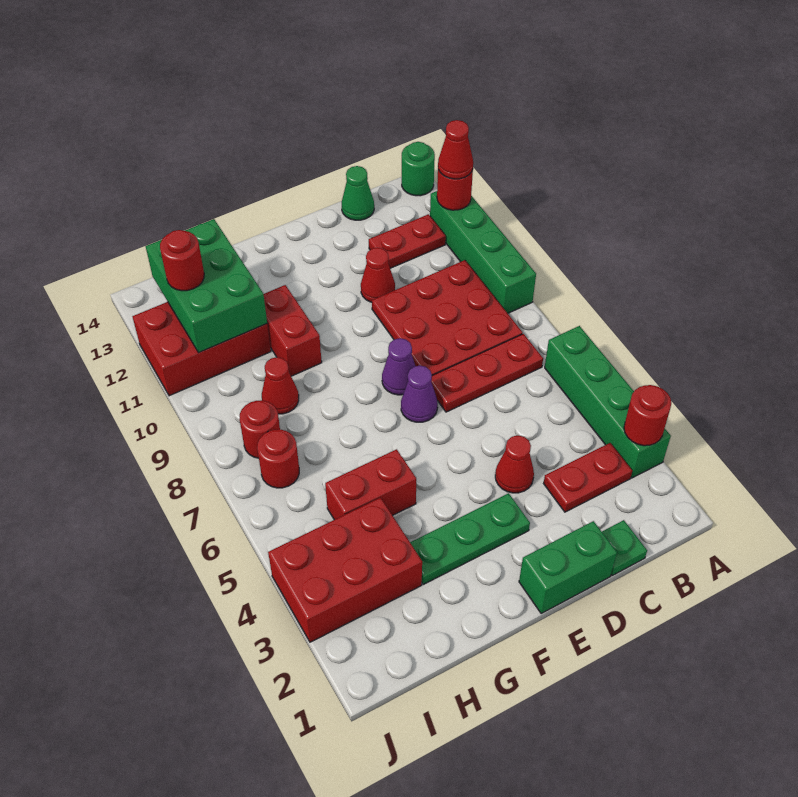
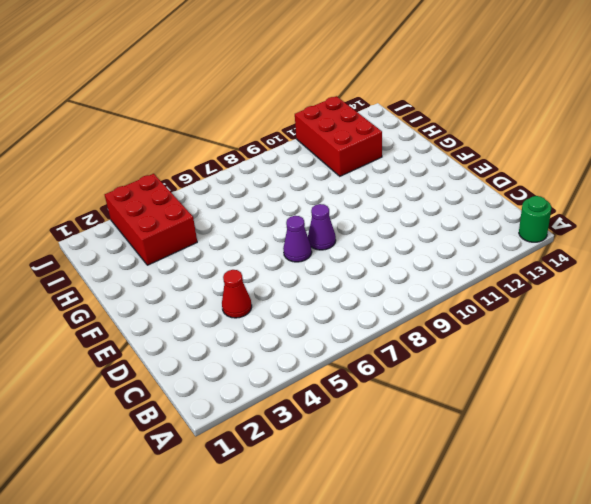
none -> green 1x4 brick [545,326,671,478]
none -> green 1x4 brick [430,191,536,313]
none -> red 1x2 plate [544,443,632,512]

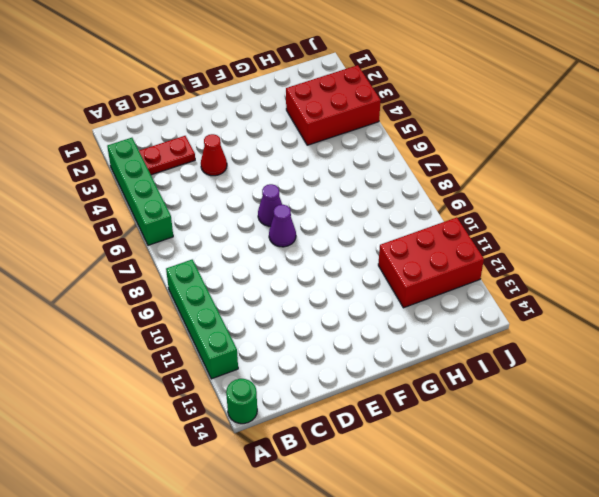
none -> red 1x3 plate [431,334,543,412]
none -> red 3x3 plate [372,260,523,375]
none -> red 1x2 plate [369,214,446,268]

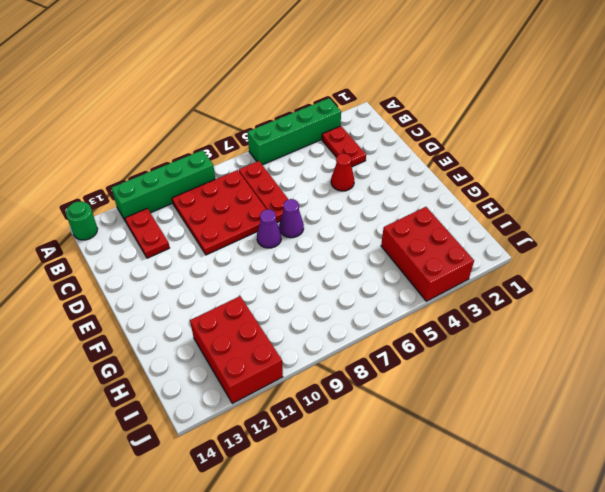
none -> green 1x1 plate [602,520,647,576]
none -> green 1x1 cone [342,166,374,220]
none -> green 1x2 brick [519,521,617,614]

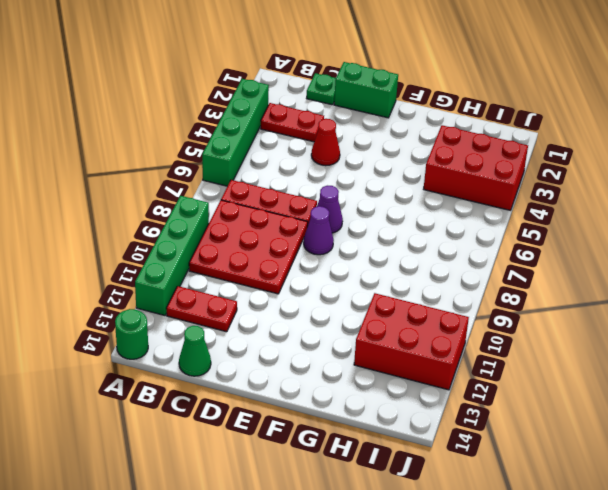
none -> red 1x1 cone [361,248,395,302]
none -> green 1x3 plate [410,493,530,584]
none -> red 1x2 brick [325,449,416,520]

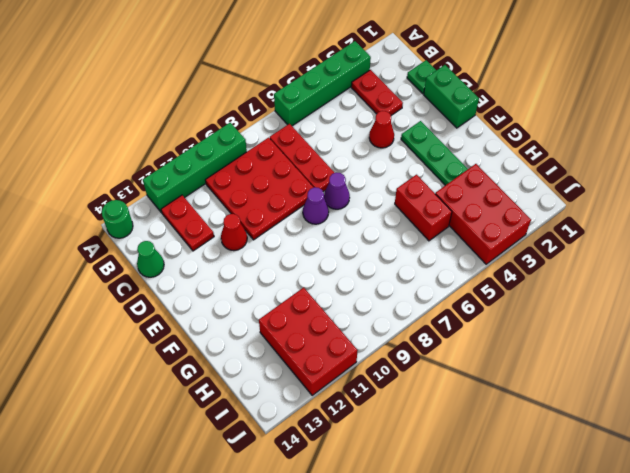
none -> red 1x2 brick [264,285,322,376]
none -> red 1x1 cone [262,357,299,414]
none -> red 1x1 round brick [257,429,299,488]

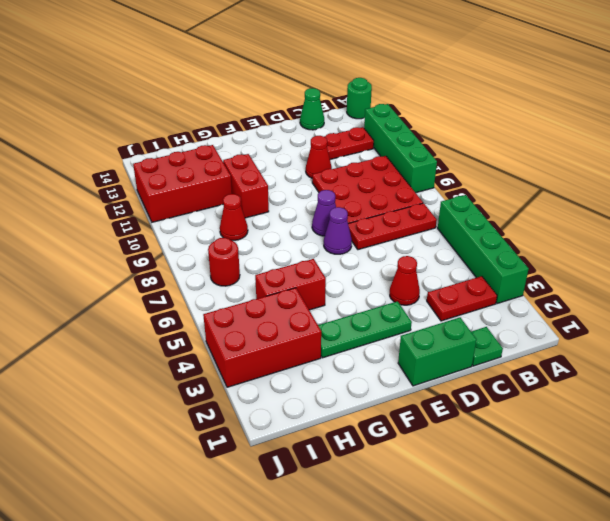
none -> red 1x1 round brick [240,400,280,458]
none -> red 1x1 round brick [624,385,671,446]
none -> red 1x1 round brick [437,169,473,210]

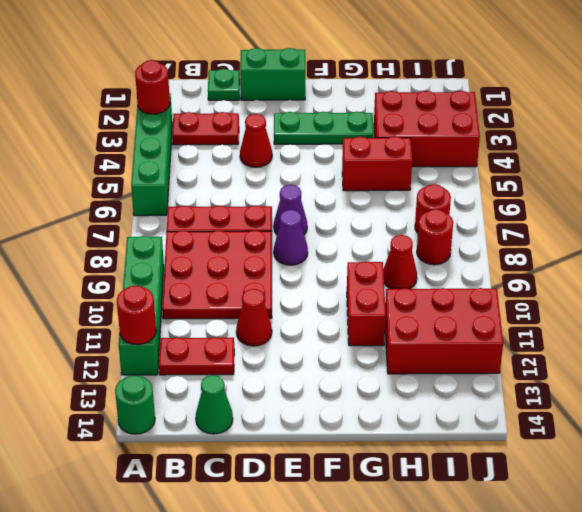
none -> green 2x3 brick [146,219,267,353]
none -> red 1x1 cone [438,120,473,179]
none -> red 1x1 round brick [160,230,204,291]

